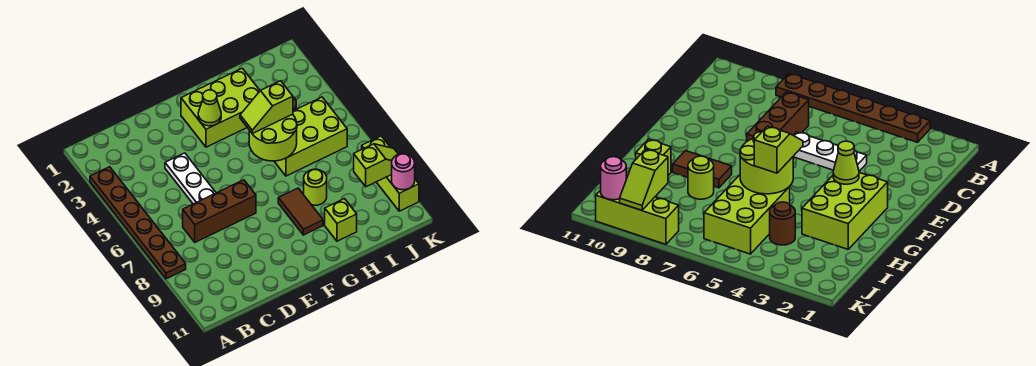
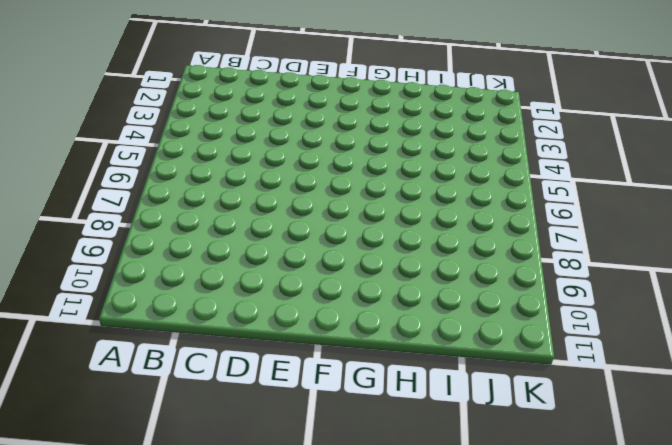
none -> brown 1x6 plate [90,167,186,279]
none -> brown 1x3 brick [183,180,256,242]
none -> white 1x3 plate [165,153,216,204]

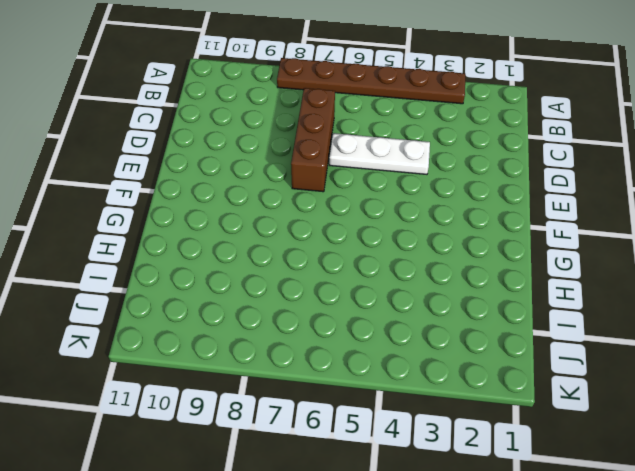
none -> lime 2x3 brick [181,68,260,147]
none -> brown 1x2 tile [278,188,323,235]
none -> lime 2x3 brick [274,97,347,176]

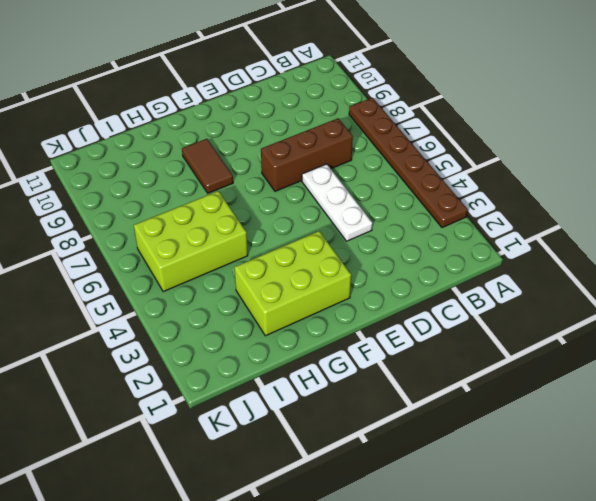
none -> lime 1x1 round brick [304,169,327,205]
none -> lime 1x1 brick [325,199,357,241]
none -> brown 1x1 round brick [770,202,795,245]

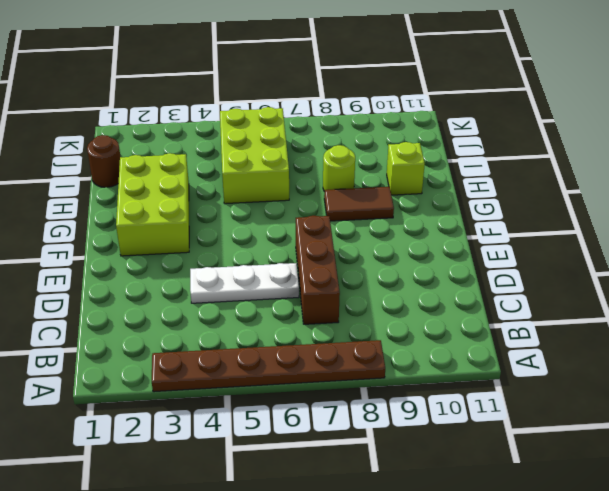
brown 1x1 round brick [87,135,120,187] -> brown 1x1 round brick moved to [770,202,795,245]
none -> lime 1x3 brick [362,136,419,211]
none -> lime 1x1 cone [198,90,221,126]
none -> lime 2x2 round brick [249,114,297,161]

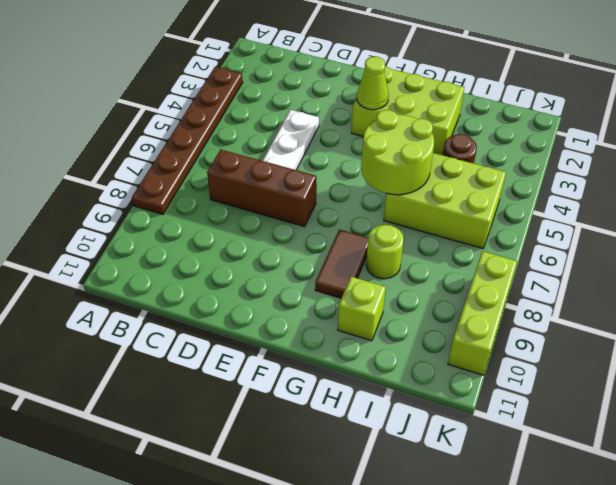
none -> lime 1x2 slope [354,144,398,187]
none -> pink 1x1 round brick [392,154,415,190]
none -> lime 1x2 slope [240,81,293,134]

